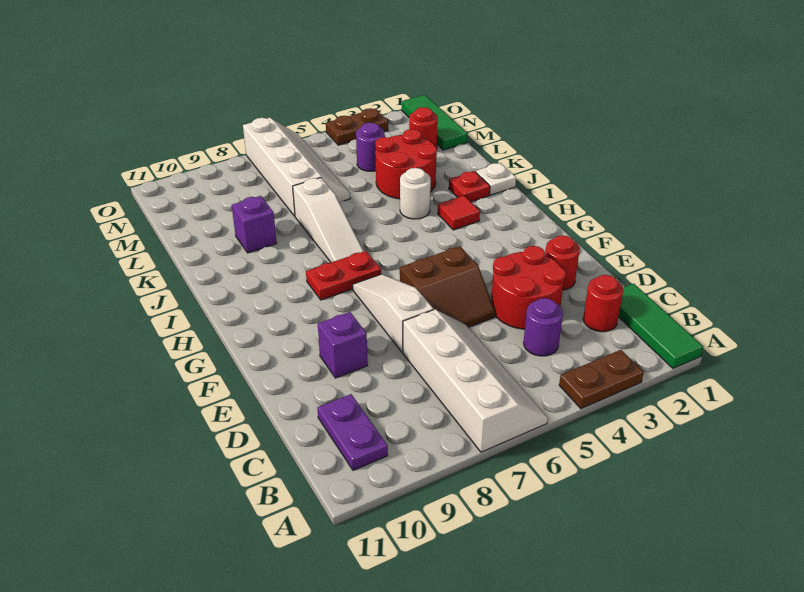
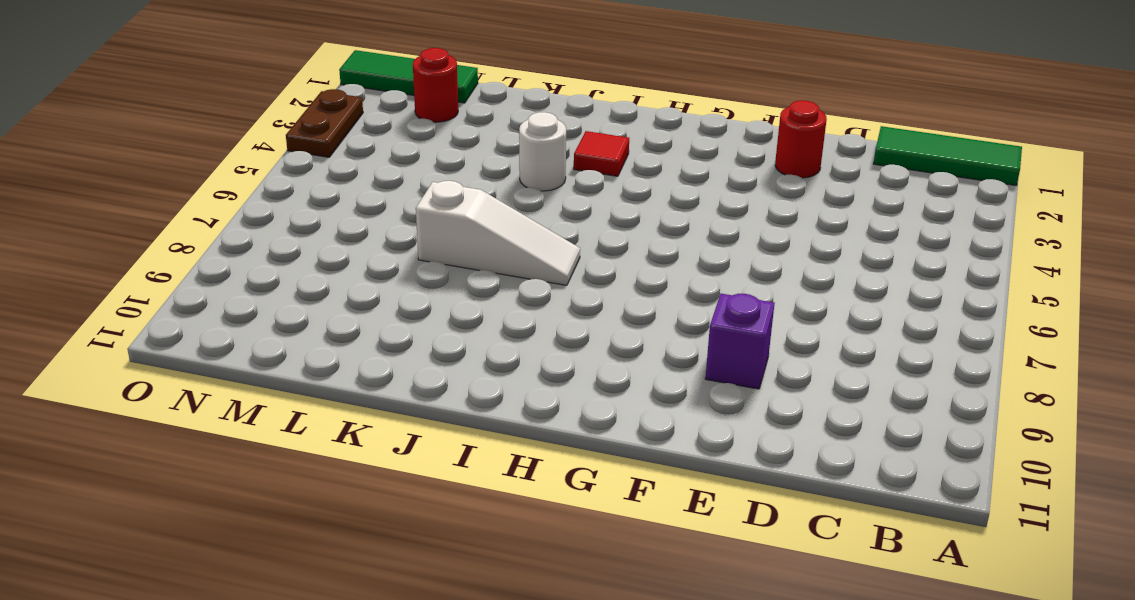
none -> brown 1x2 plate [559,350,644,409]
none -> white 2x4 slope [403,309,548,452]
none -> purple 1x2 plate [317,394,388,470]

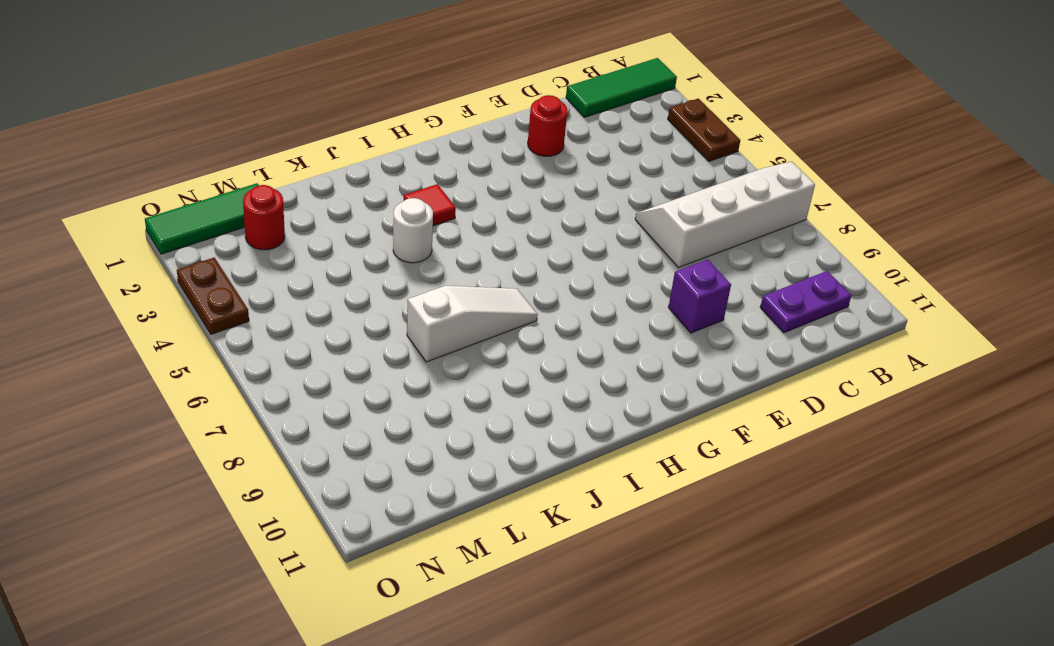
none -> red 1x1 round brick [583,275,623,332]
none -> purple 1x1 round brick [524,298,563,356]
none -> red 2x2 round brick [491,246,566,329]

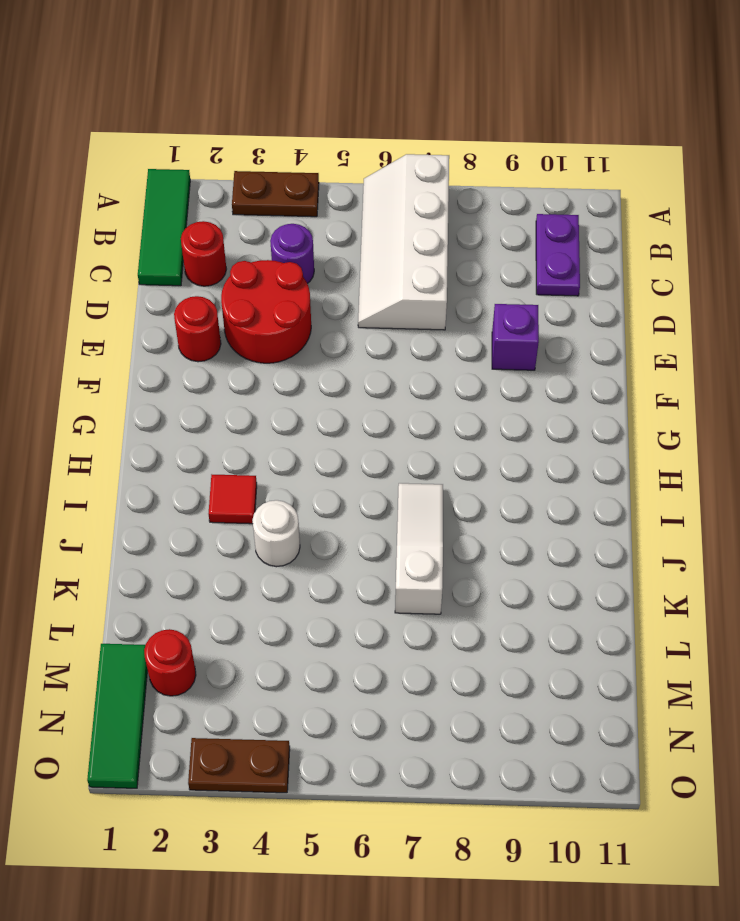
none -> brown 2x2 slope [400,246,495,327]
none -> white 1x3 slope [353,274,434,353]
none -> red 1x2 plate [306,251,381,300]

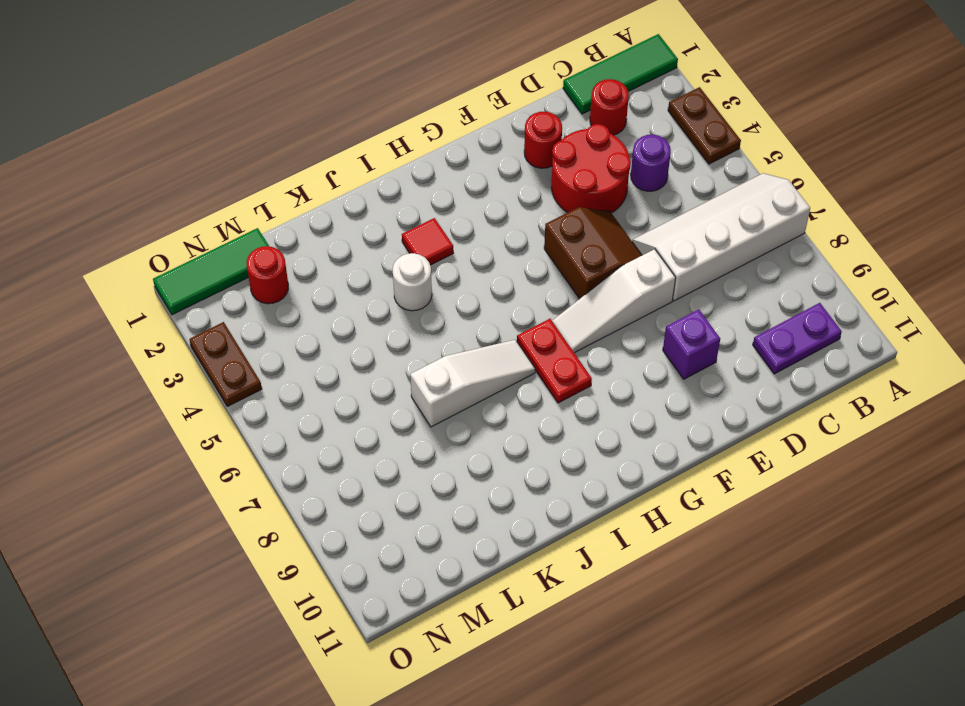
none -> white 1x1 plate [475,163,516,195]
none -> red 1x1 plate [449,171,490,202]
none -> red 2x2 round brick [375,129,437,199]

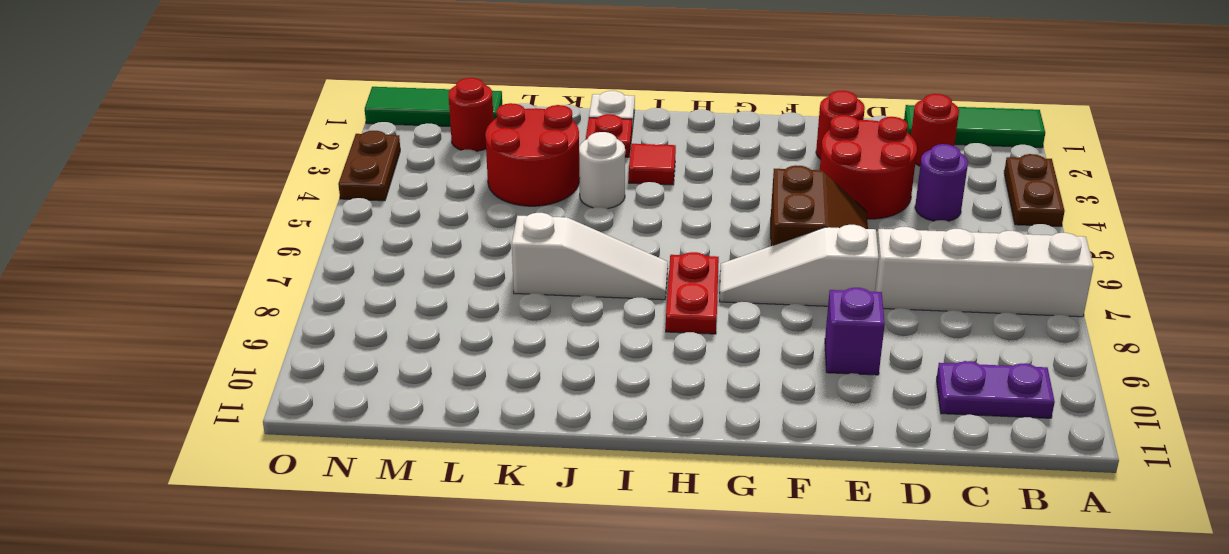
none -> purple 1x1 brick [232,196,277,253]
none -> white 2x4 slope [243,118,350,216]
none -> purple 1x1 round brick [356,123,385,171]

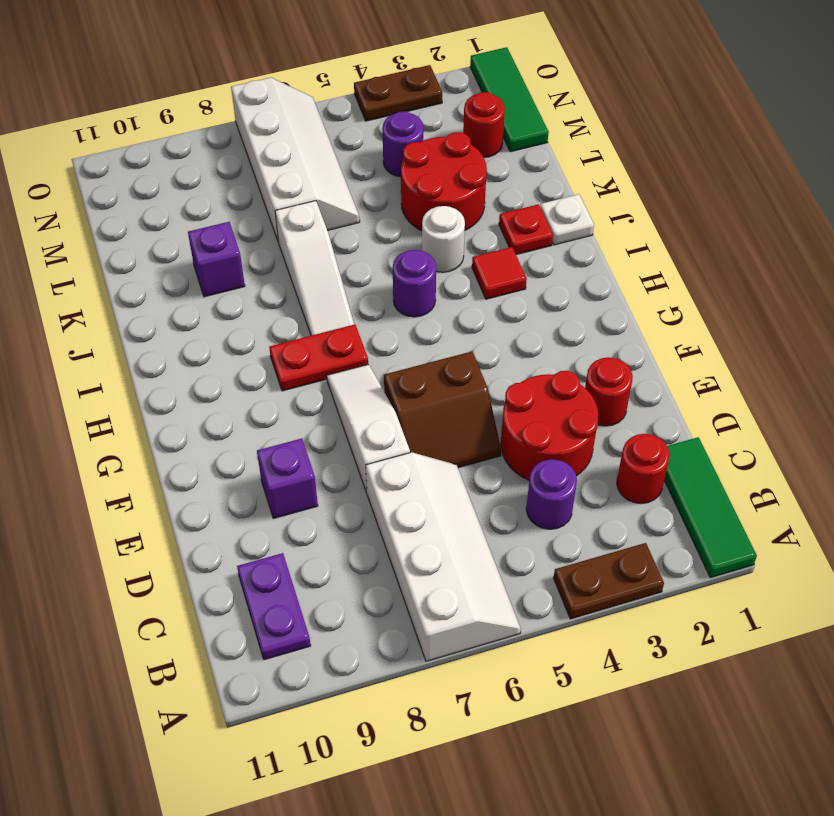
purple 1x1 round brick [393,250,436,317] -> none

